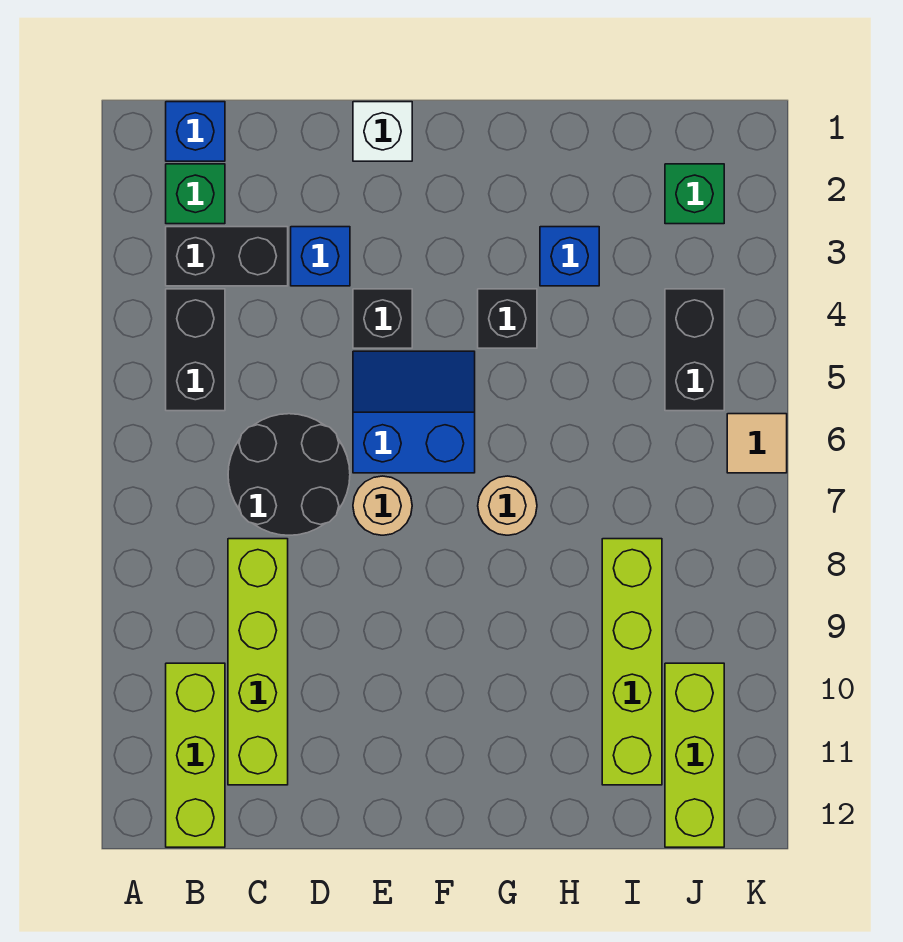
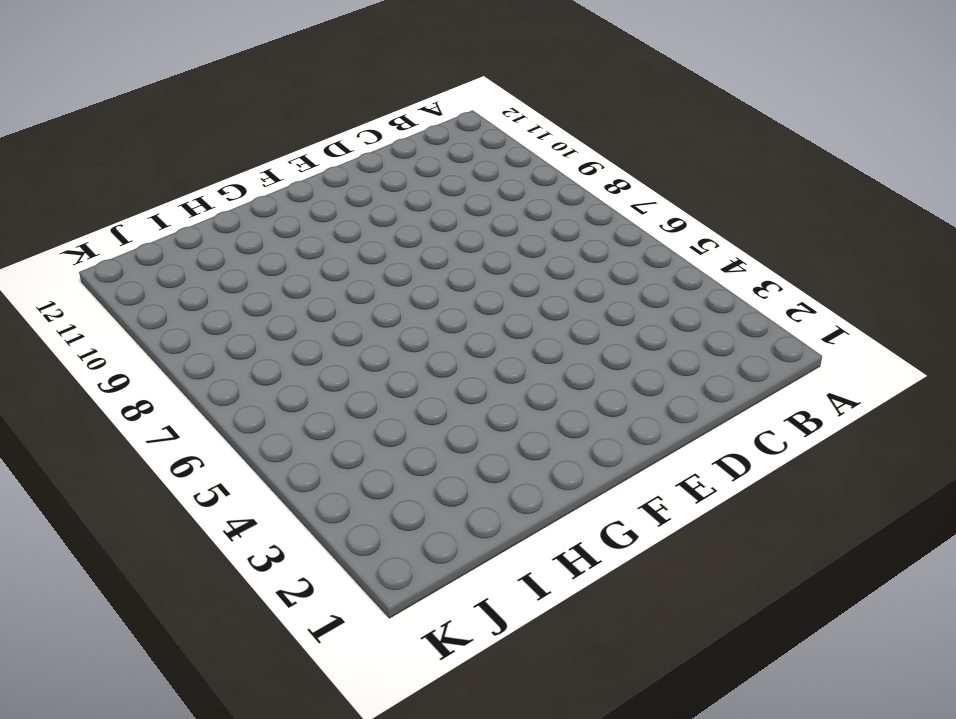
none -> blue 1x1 brick [166,102,225,161]
none -> green 1x1 brick [166,164,225,224]
none -> black 1x2 brick [166,227,288,286]

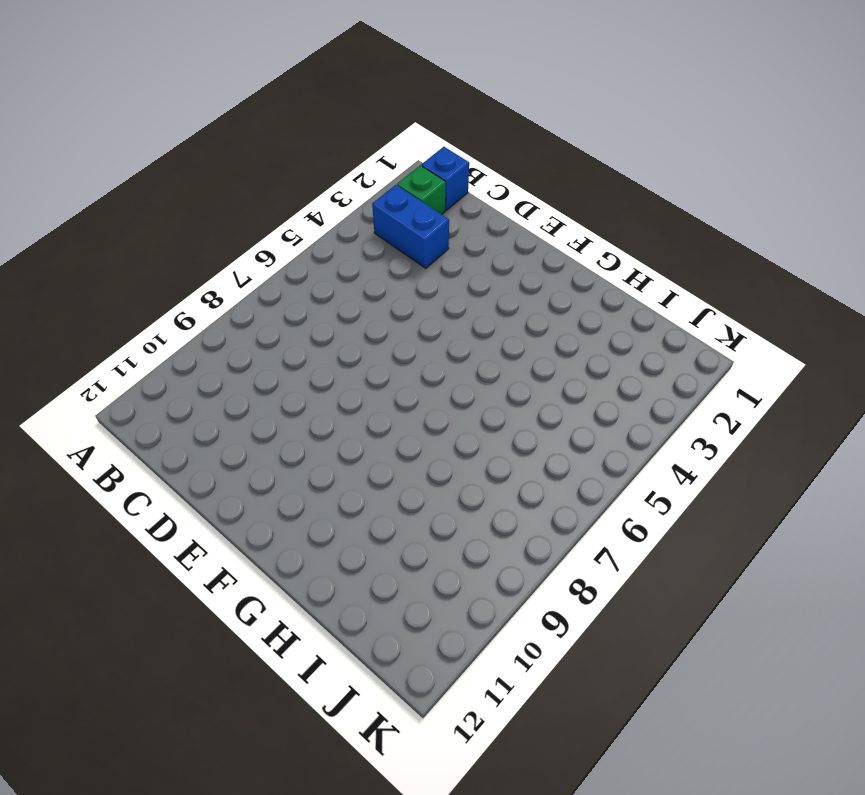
blue 1x2 brick [372,185,449,268] -> black 1x2 brick [166,227,288,286]
none -> black 1x2 brick [166,289,225,411]
none -> lime 1x3 brick [166,663,225,847]
none -> black 2x2 round brick [228,414,350,535]

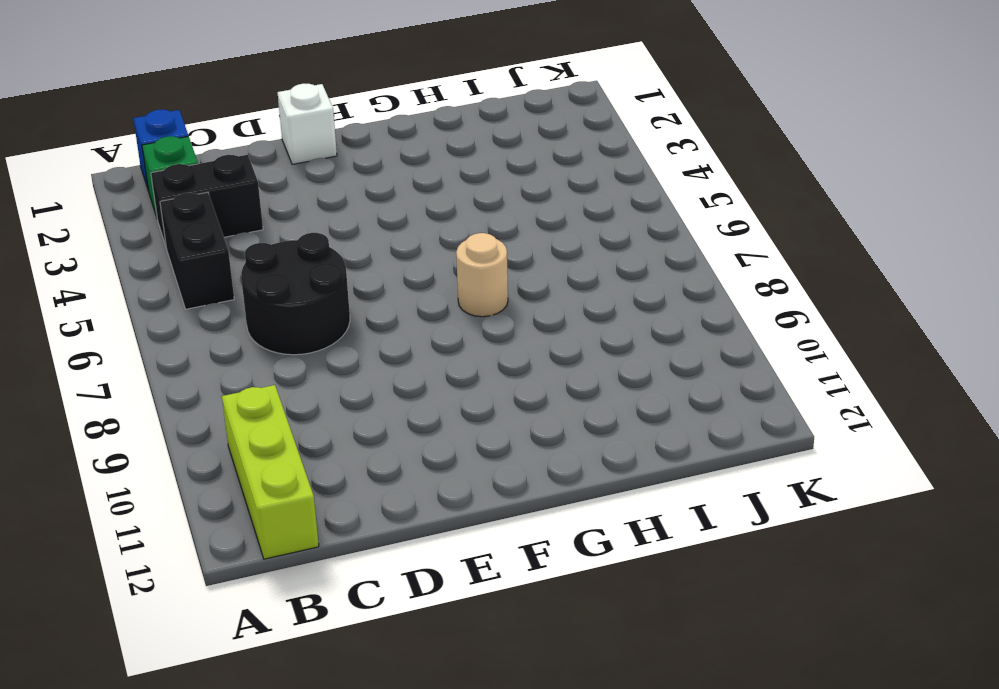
none -> lime 1x4 brick [228,539,288,785]
none -> blue 1x1 brick [291,227,350,286]
none -> black 1x1 brick [353,289,412,348]

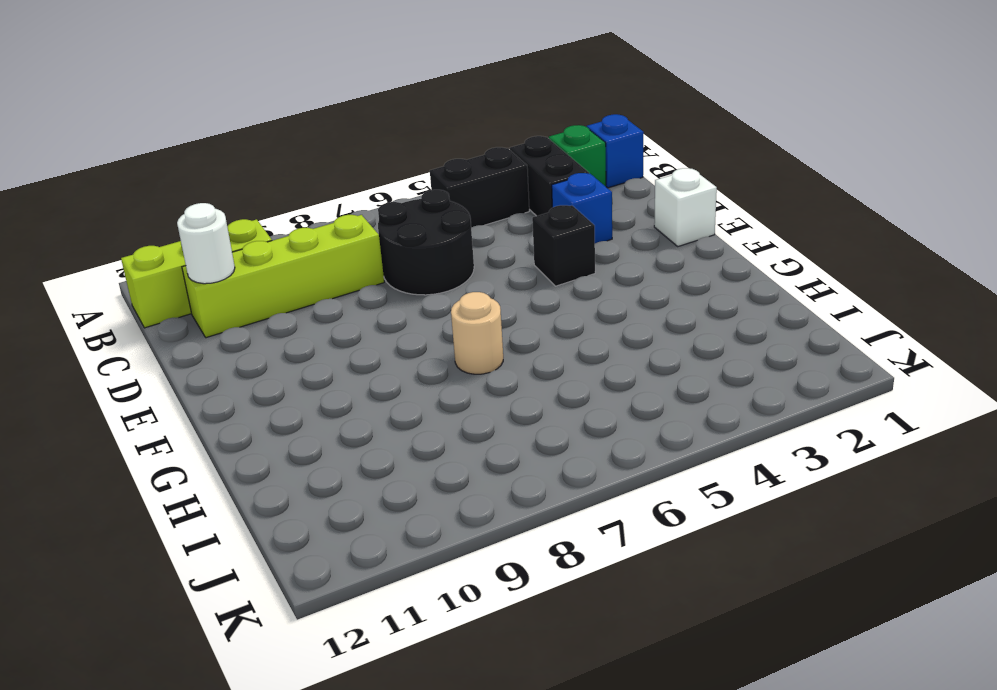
white 1x1 round brick [177,203,235,284] -> none
none -> blue 2x2 slope [353,351,475,473]
none -> tan 1x1 round brick [353,476,412,535]
none -> black 1x1 brick [478,289,537,348]

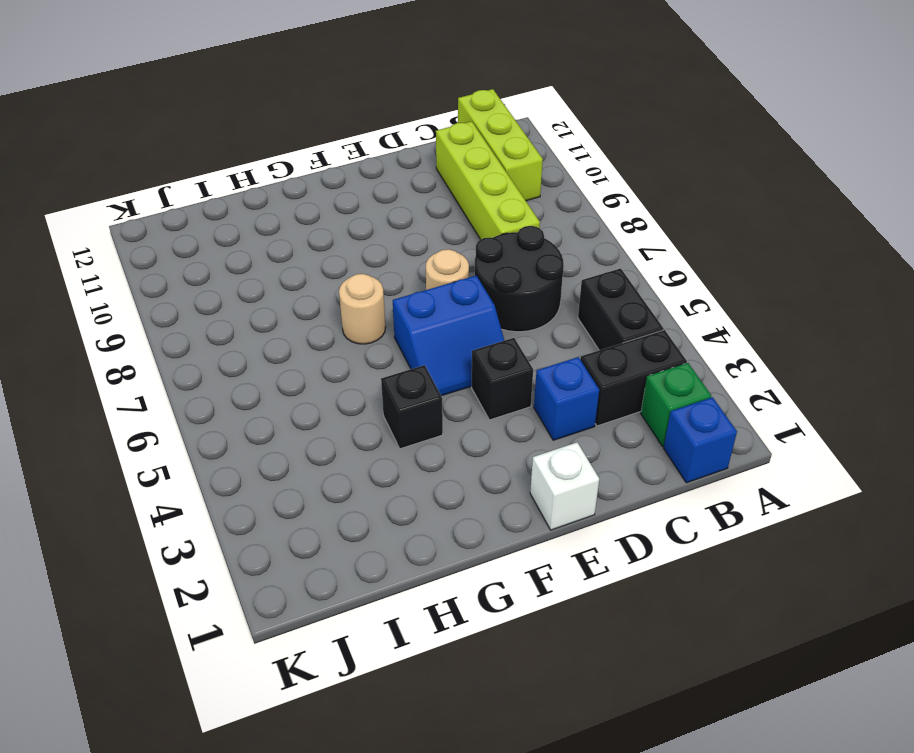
none -> blue 1x1 brick [540,227,599,286]
none -> lime 1x4 brick [602,539,662,785]
none -> green 1x1 brick [665,164,724,224]

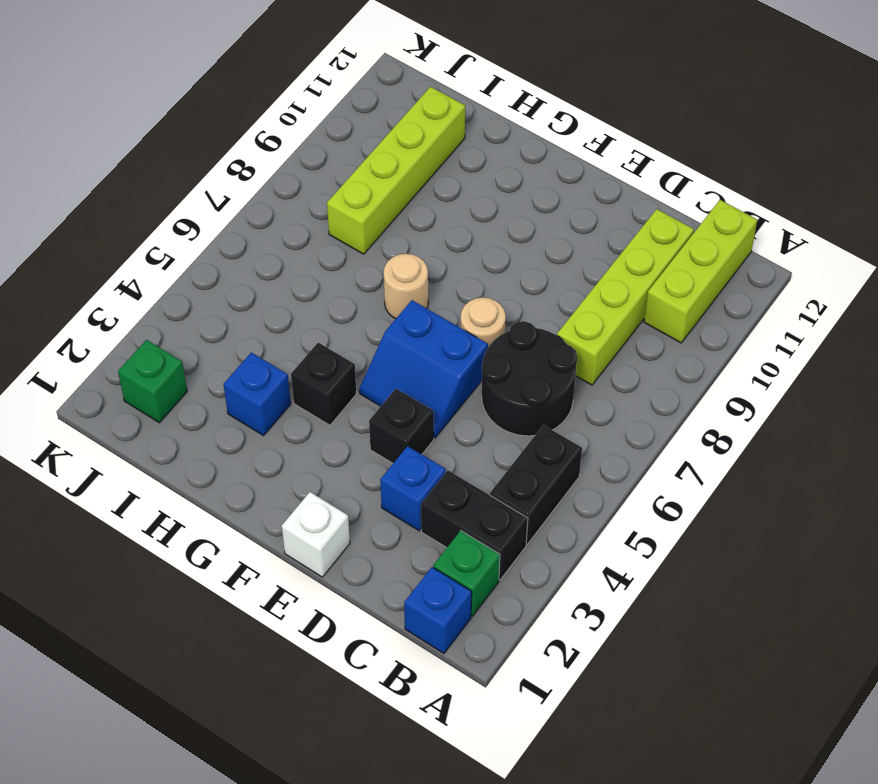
none -> black 1x2 brick [665,289,724,411]
none -> lime 1x3 brick [665,663,724,847]
none -> tan 1x1 tile [727,414,787,473]

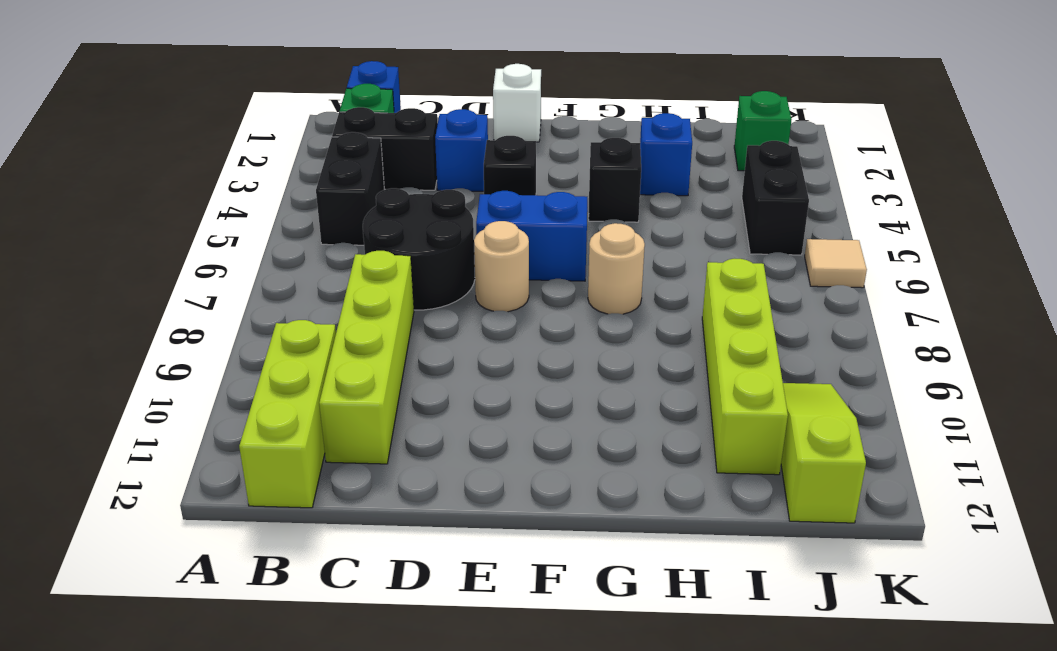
lime 1x3 slope [781,383,866,523] -> lime 1x3 brick [665,663,724,847]

